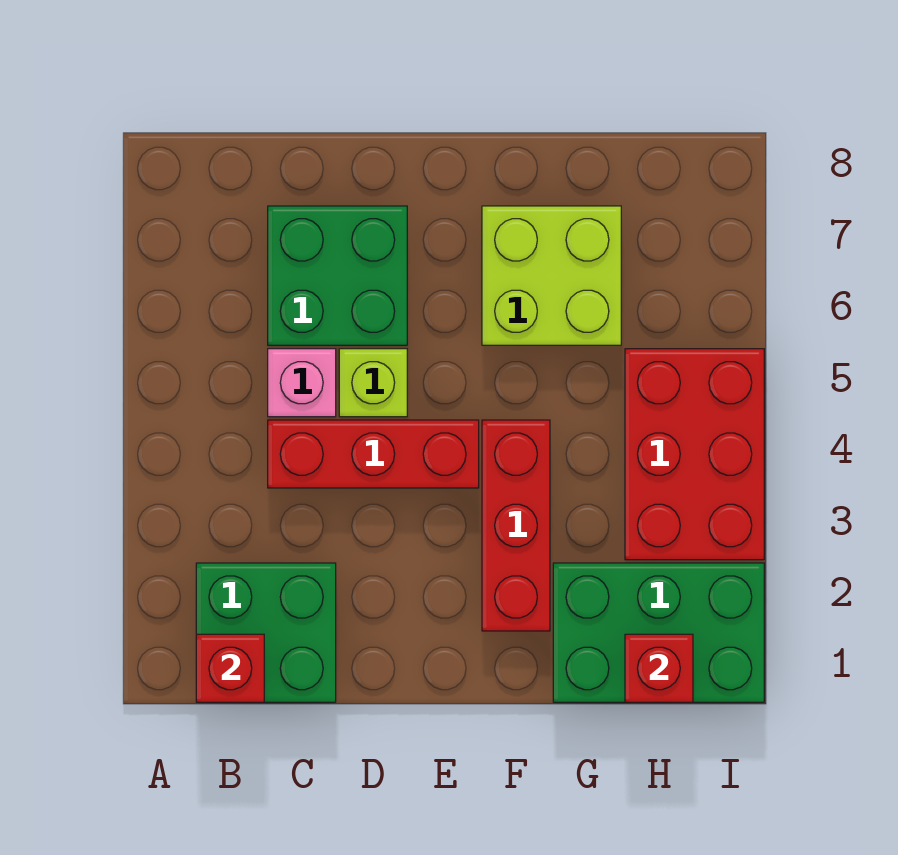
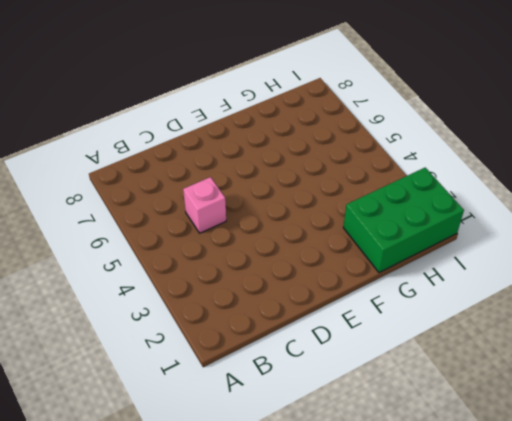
none -> green 2x2 brick [196,563,336,702]
none -> red 1x3 brick [268,420,479,488]

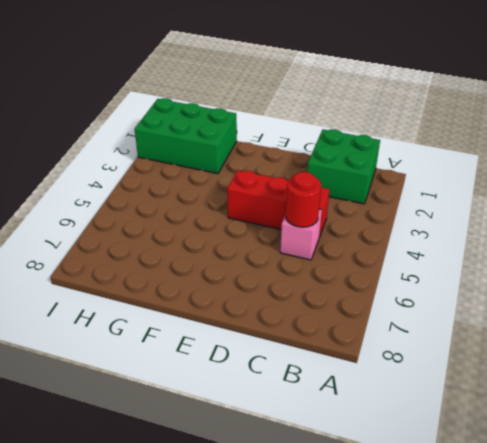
red 1x1 round brick [286,172,321,227] -> none
none -> green 2x2 brick [268,206,407,345]
none -> lime 1x1 brick [339,349,407,417]

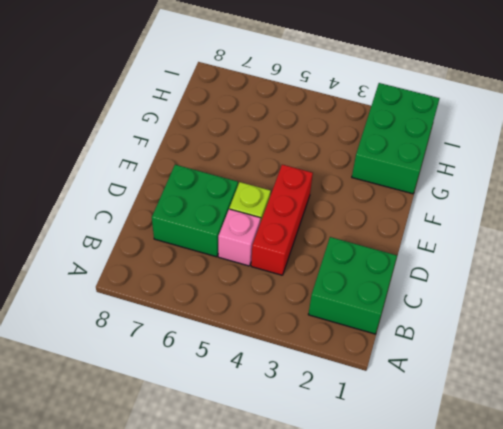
none -> red 1x3 brick [482,420,550,631]
none -> lime 2x2 brick [482,206,621,345]

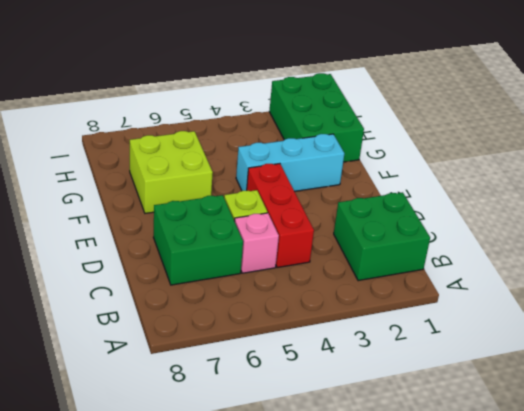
cyan 1x3 brick [236,134,344,191] -> red 1x3 brick [482,420,550,631]
none -> red 2x3 brick [625,349,764,560]
none -> red 1x1 brick [196,634,264,702]

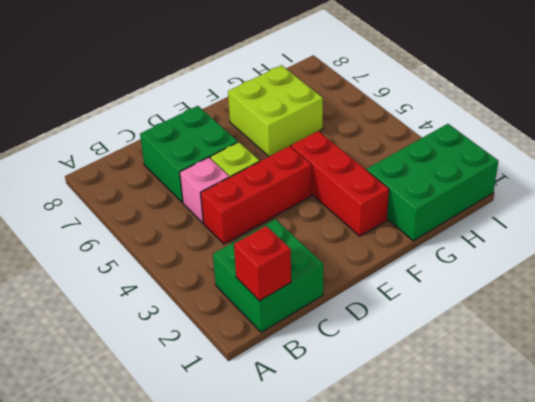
none -> red 2x3 brick [625,349,764,560]
none -> red 1x1 brick [625,634,693,702]

